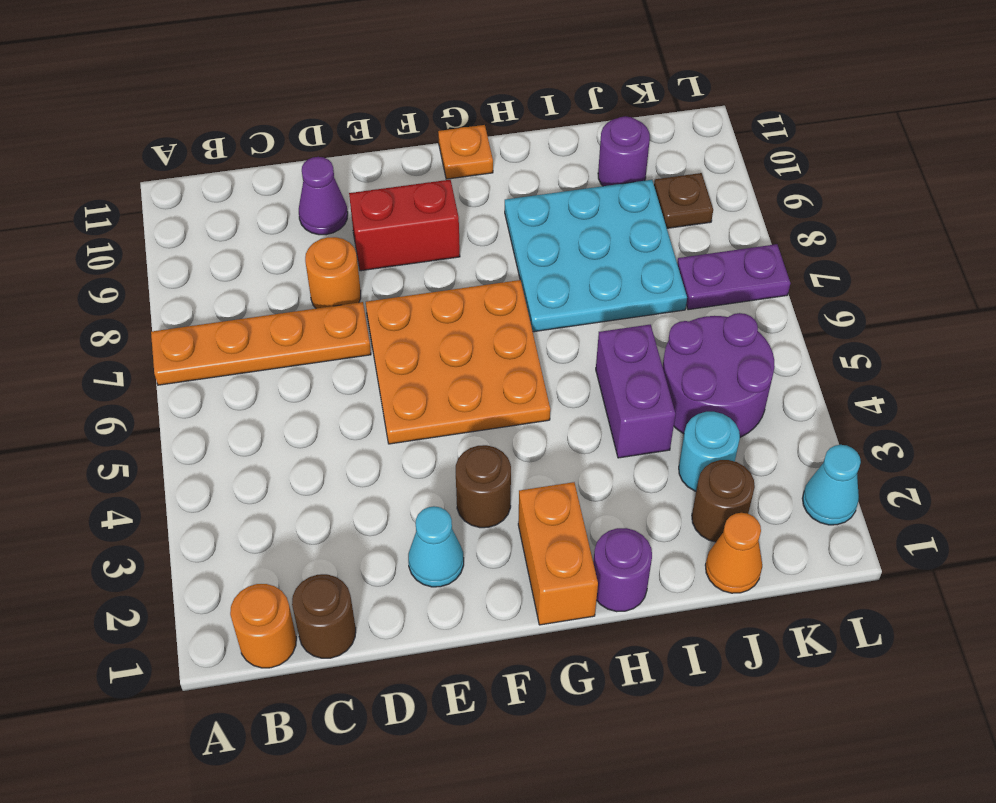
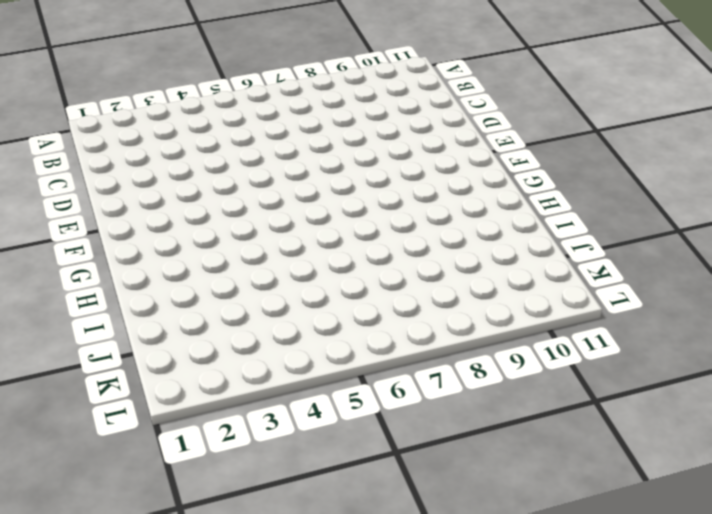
none -> orange 1x4 plate [151,302,371,385]
none -> orange 1x1 round brick [230,584,296,668]
none -> brown 1x1 round brick [292,574,356,658]

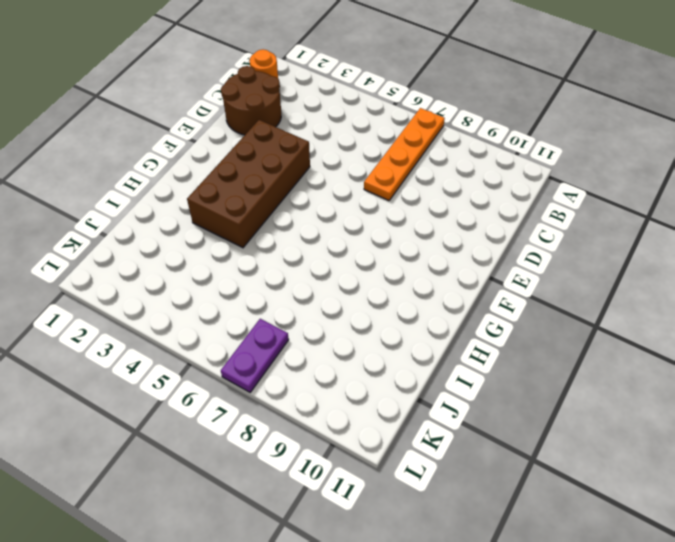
brown 2x2 round brick [221,66,281,135] -> brown 1x1 round brick [292,574,356,658]
brown 2x4 brick [187,120,310,248] -> brown 1x1 round brick [456,445,511,528]
none -> orange 1x1 round brick [305,237,361,308]
none -> purple 1x1 cone [299,157,348,235]
none -> cyan 1x1 cone [408,506,464,587]

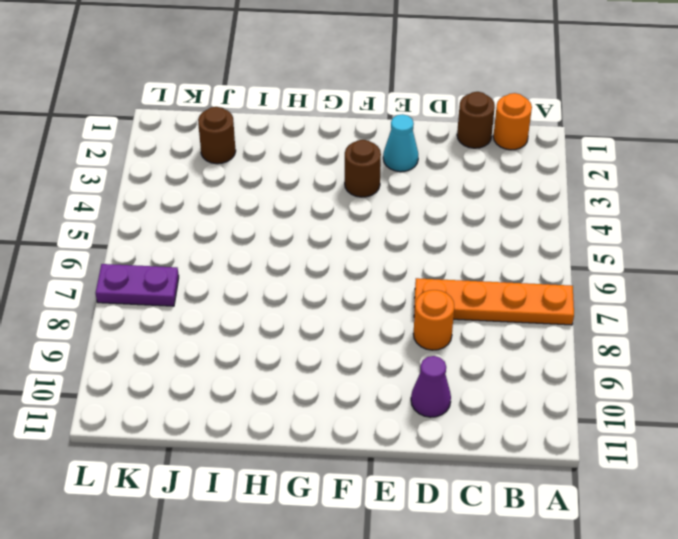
none -> orange 3x3 plate [366,280,550,444]
none -> red 1x2 brick [349,180,460,271]
none -> orange 1x2 brick [518,482,598,625]

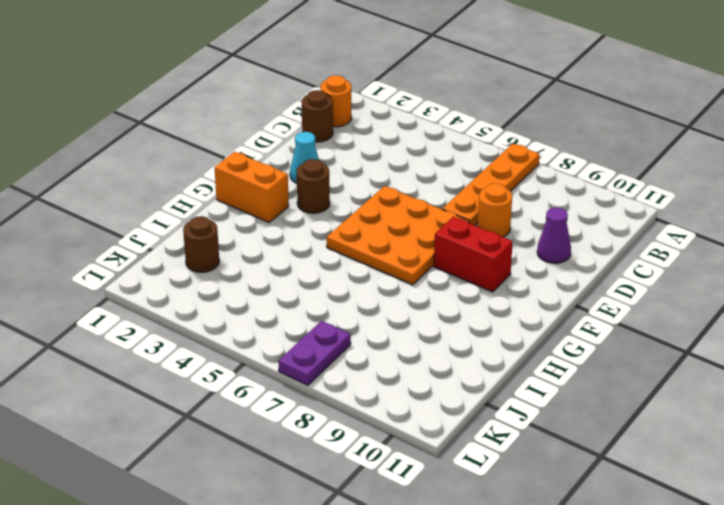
red 1x2 brick [434,217,513,292] -> red 1x2 brick turned to [349,180,460,271]
none -> orange 1x1 plate [438,125,493,179]
none -> purple 1x1 round brick [593,528,652,612]
none -> cyan 3x3 plate [505,180,687,332]

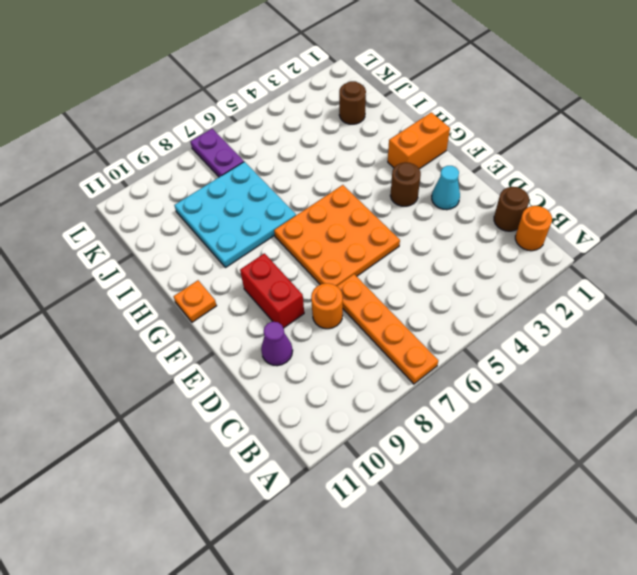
none -> purple 1x1 round brick [593,528,652,612]
none -> purple 1x2 brick [596,325,675,458]
none -> orange 1x1 cone [705,513,762,593]

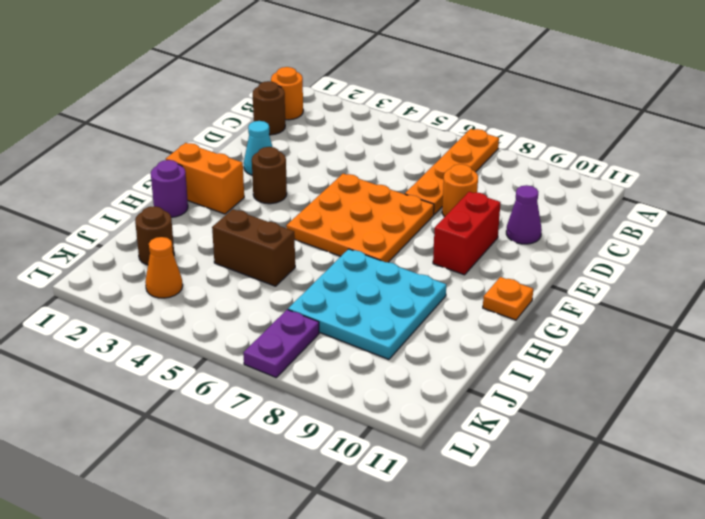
brown 1x2 brick [212,209,295,286] -> purple 1x2 brick [596,325,675,458]
orange 1x1 cone [145,237,183,298] -> orange 1x1 cone moved to [705,513,762,593]
none -> cyan 1x1 round brick [679,412,740,491]
none -> purple 2x2 round brick [663,313,775,437]
none -> purple 1x1 round brick [598,116,650,186]

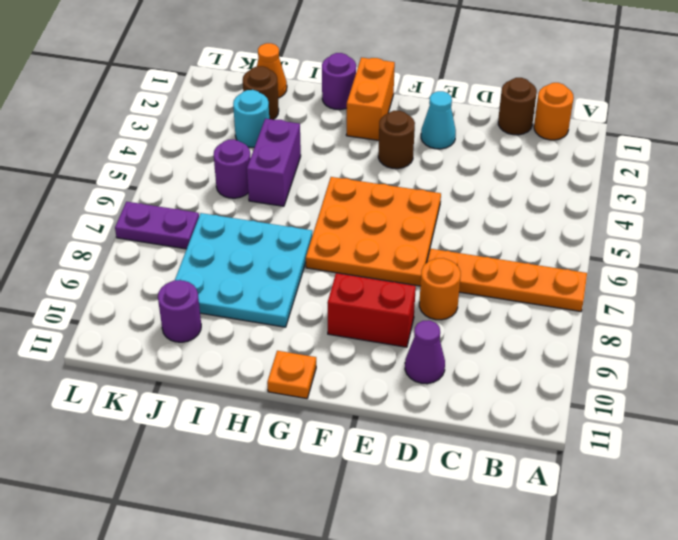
purple 1x1 round brick [214,139,250,198] -> purple 2x2 round brick [663,313,775,437]
none -> brown 1x1 plate [654,173,713,228]
none -> cyan 1x1 cone [802,445,861,525]

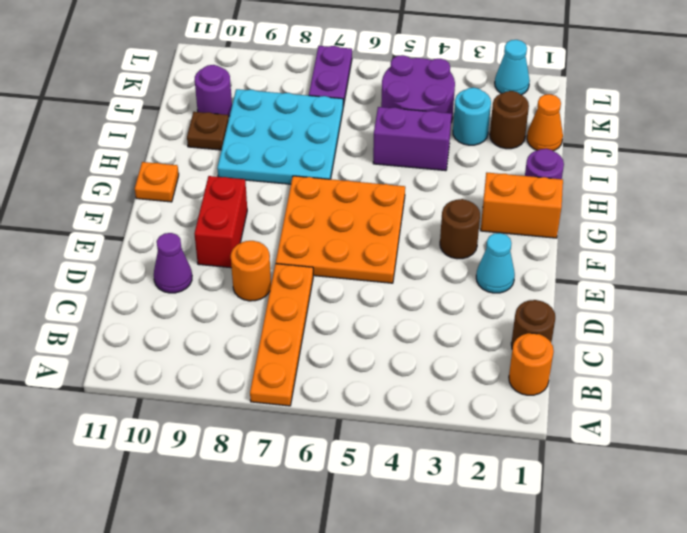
brown 1x1 plate [187,112,229,150] -> brown 1x1 plate moved to [654,173,713,228]

